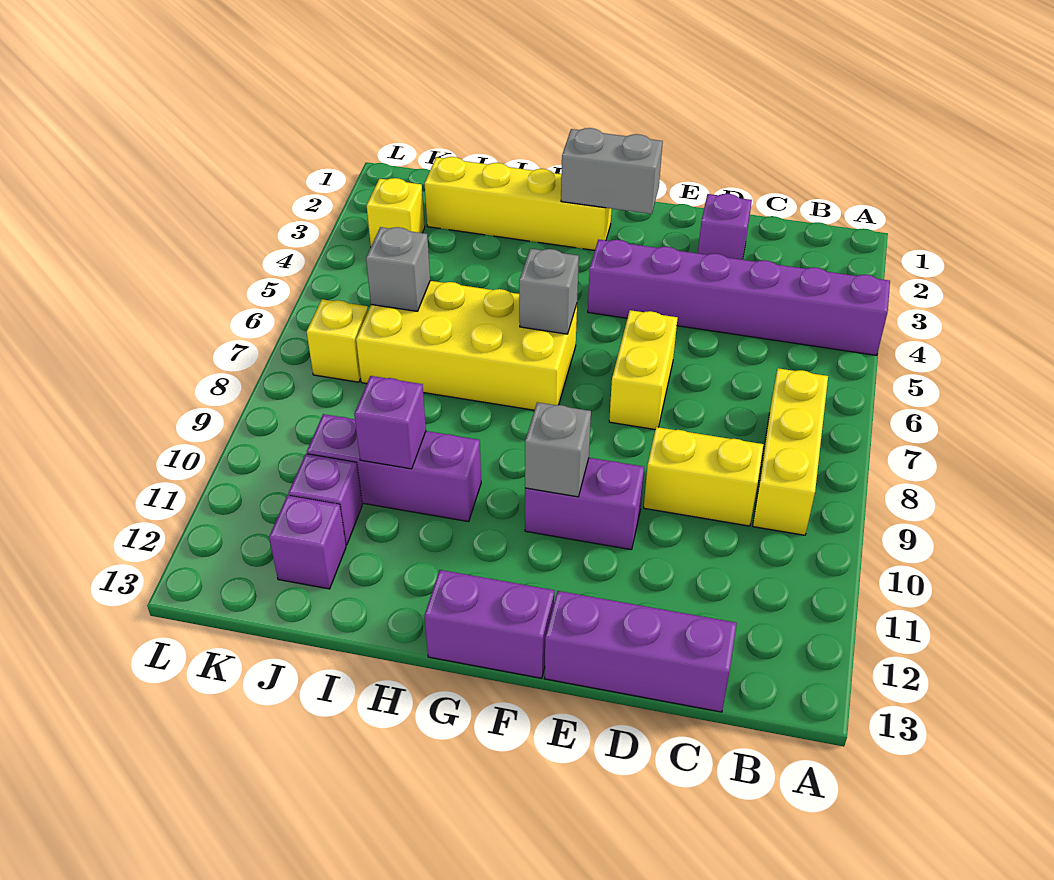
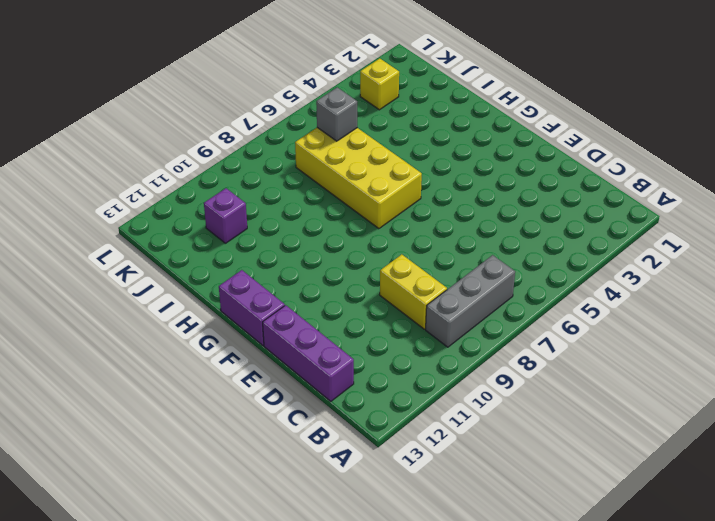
grey 1x3 brick [426,255,515,347] -> yellow 1x3 brick [753,368,828,535]
none -> purple 1x6 brick [588,239,890,355]
none -> purple 1x1 brick [698,194,752,260]
none -> yellow 1x2 brick [609,310,677,429]

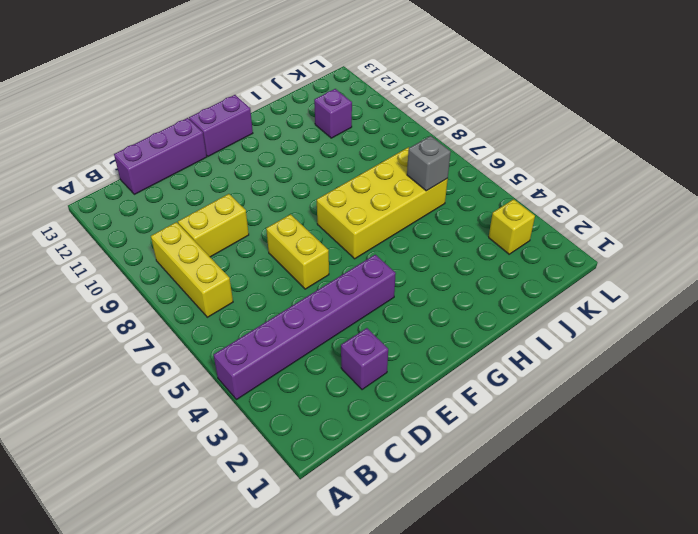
none -> purple 1x2 brick [525,458,644,550]
none -> yellow 1x4 brick [425,157,611,250]
none -> purple 1x3 brick [307,414,481,522]

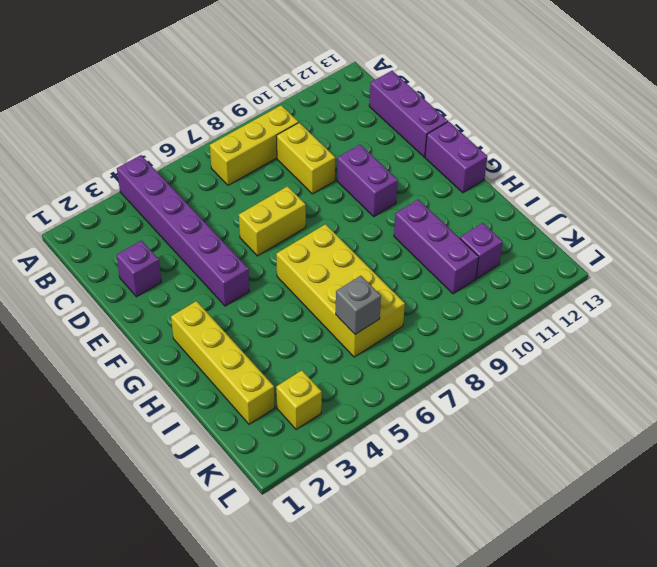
none -> purple 1x1 brick [269,495,346,589]
none -> yellow 1x1 brick [307,299,368,382]
none -> grey 1x2 brick [561,128,663,214]

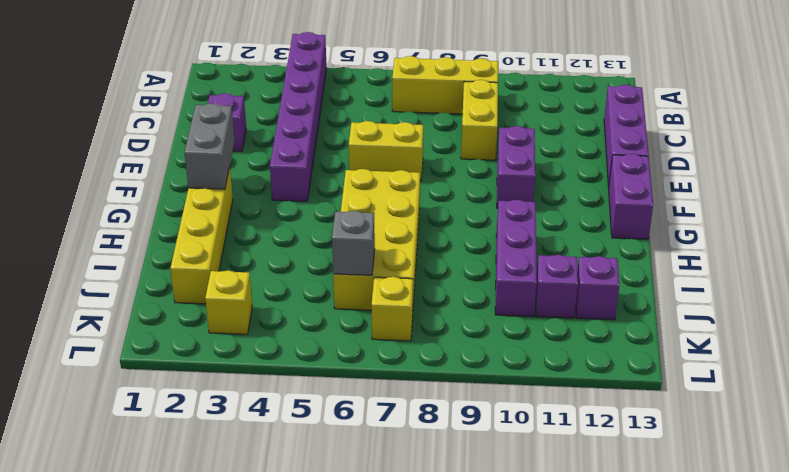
none -> grey 1x1 brick [525,402,591,497]
none -> grey 1x1 brick [519,249,579,334]
none -> purple 1x1 brick [354,376,426,469]

